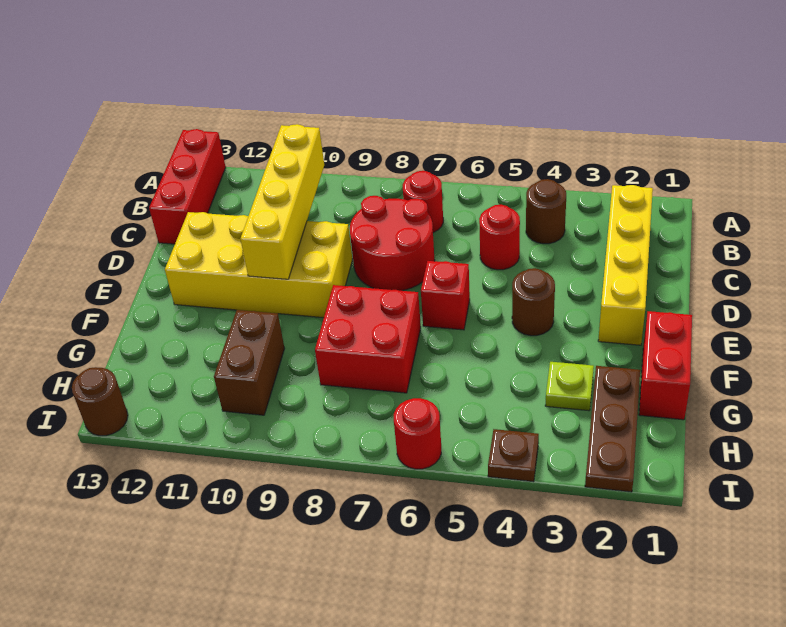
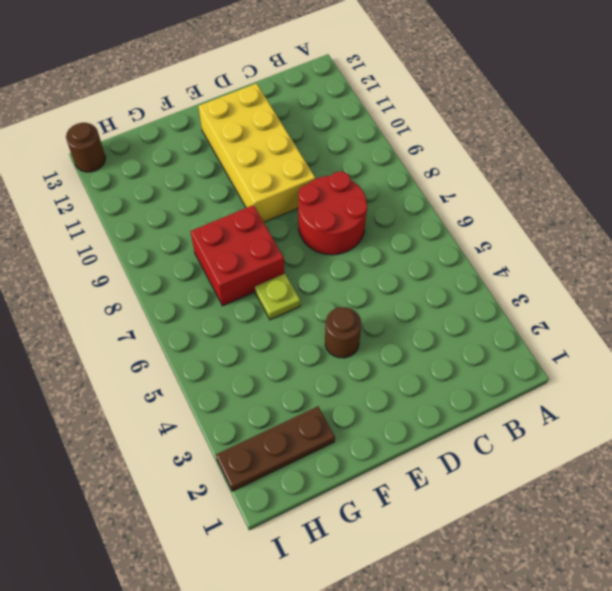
lime 1x1 plate [255,274,300,320] -> lime 1x1 plate moved to [545,362,594,411]
none -> red 1x3 brick [149,129,226,244]
none -> yellow 1x4 brick [598,185,653,345]
none -> brown 1x1 round brick [526,179,566,244]

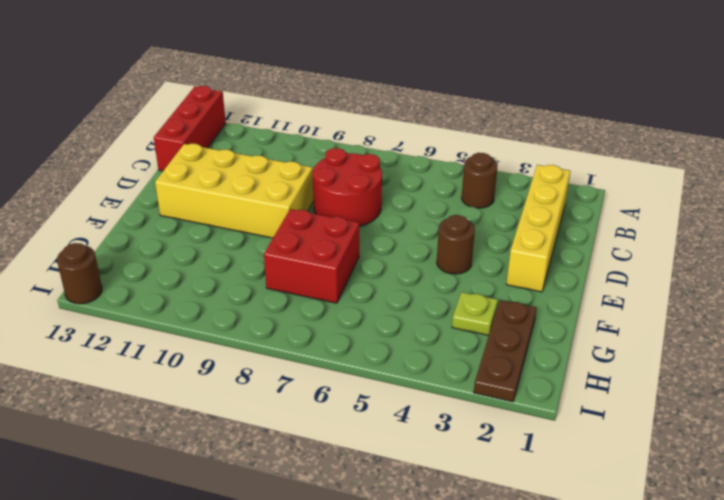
none -> red 1x1 round brick [403,171,443,233]
none -> red 1x1 round brick [479,205,520,270]
none -> red 1x1 brick [421,261,470,330]

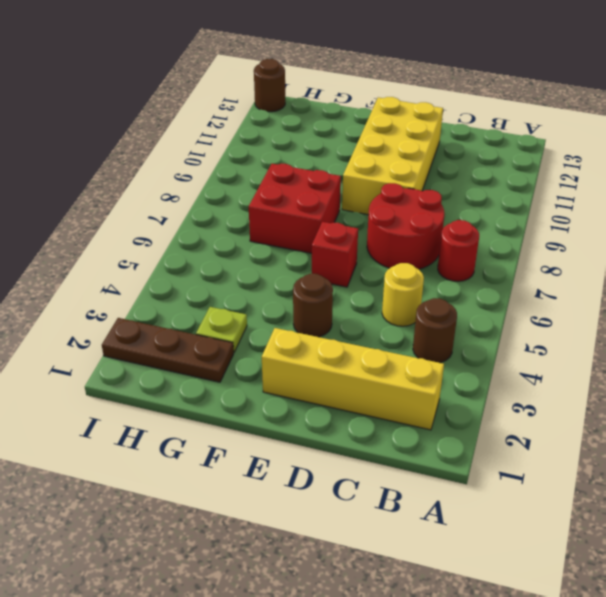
yellow 1x1 round brick [382,263,424,326] -> red 1x1 round brick [479,205,520,270]
none -> red 1x3 brick [149,129,226,244]
none -> red 1x2 brick [639,311,692,420]
none -> brown 1x2 brick [214,310,285,415]

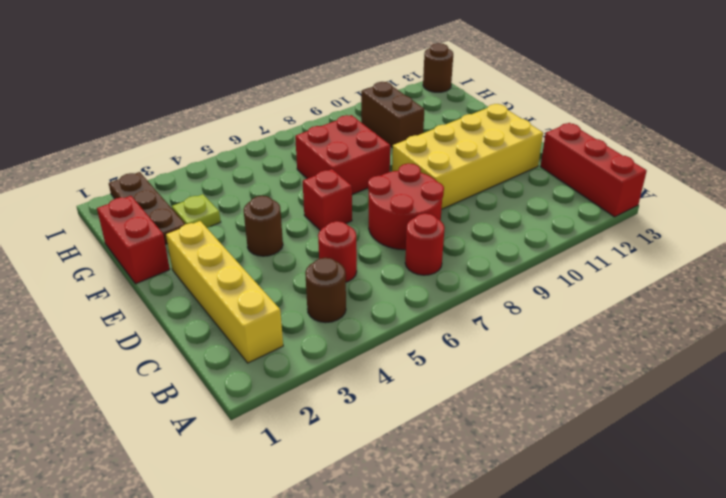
none -> brown 1x1 plate [488,429,539,482]
none -> red 1x1 round brick [394,398,441,469]
none -> yellow 1x4 brick [241,124,324,279]

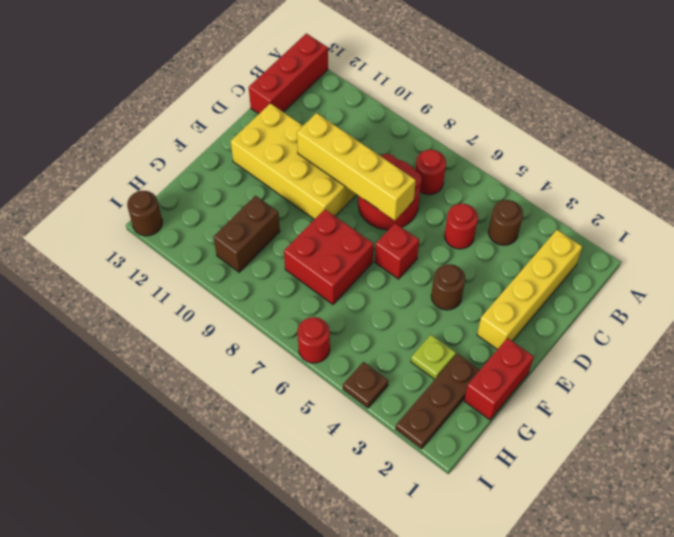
yellow 1x4 brick [297,113,416,221] -> yellow 1x4 brick turned to [241,124,324,279]

